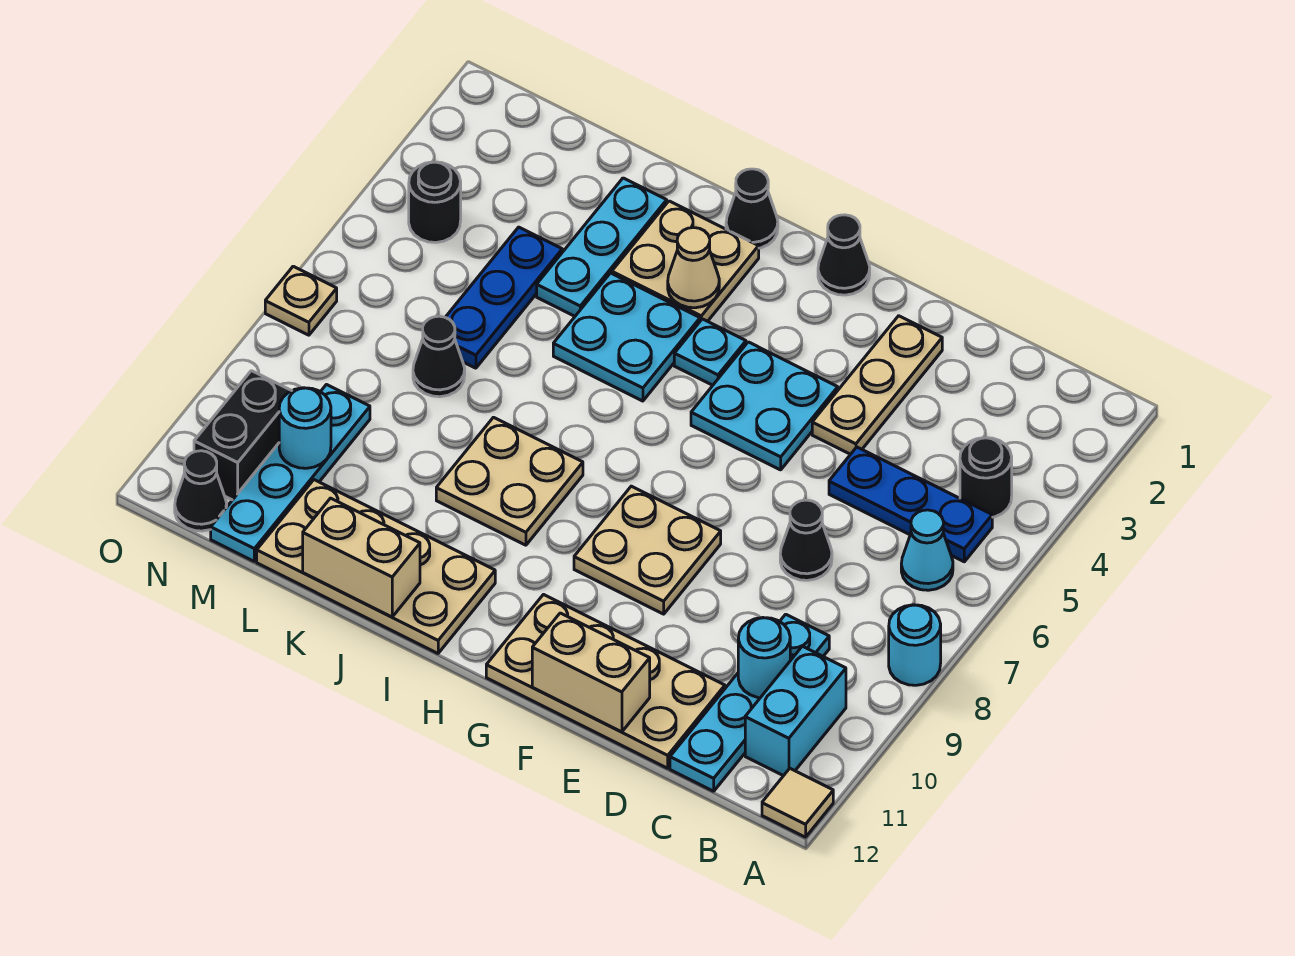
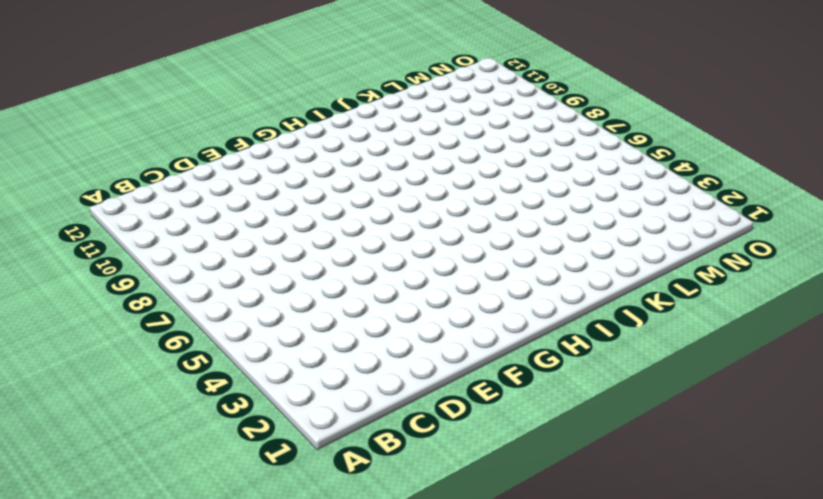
none -> cyan 1x1 round brick [889,605,941,685]
none -> tan 1x1 tile [762,769,833,837]
none -> black 1x1 round brick [960,438,1012,517]
none -> blue 1x3 plate [829,447,992,562]

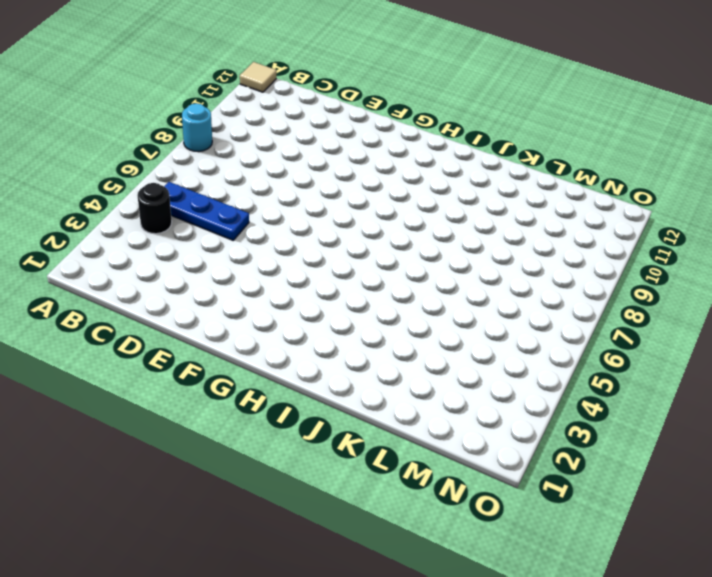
none -> cyan 1x1 cone [901,510,953,590]
none -> cyan 1x2 brick [745,646,846,776]
none -> cyan 1x4 plate [670,614,829,791]
none -> black 1x1 cone [780,500,832,580]

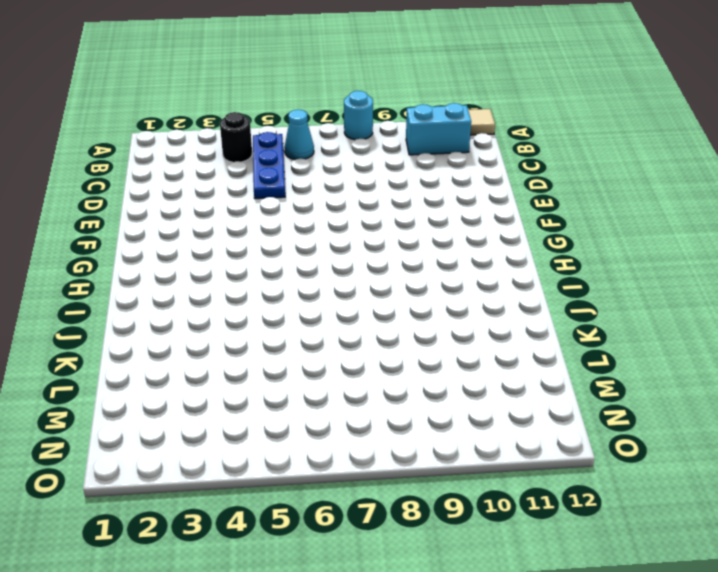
none -> cyan 1x4 plate [670,614,829,791]
none -> black 1x1 cone [780,500,832,580]
none -> tan 2x4 plate [486,595,725,768]
none -> tan 1x3 plate [812,316,942,454]

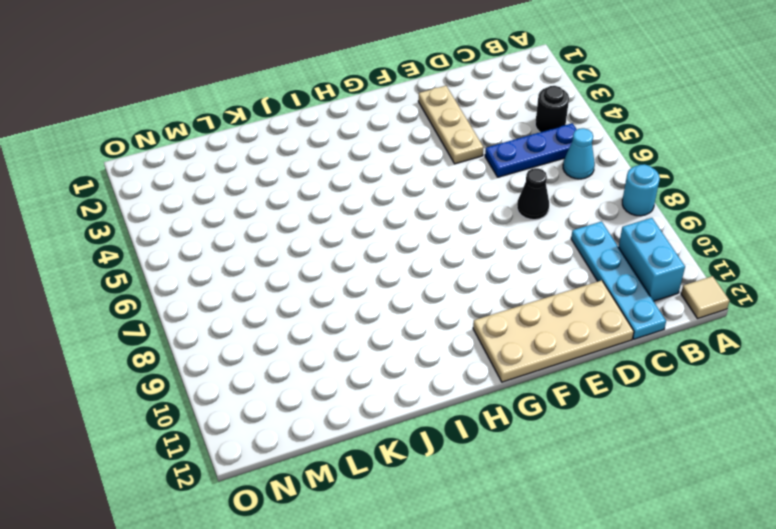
none -> cyan 2x2 plate [691,342,838,470]
none -> tan 2x2 plate [574,486,721,614]
none -> black 1x1 cone [818,215,870,295]
none -> cyan 1x1 plate [674,319,746,385]

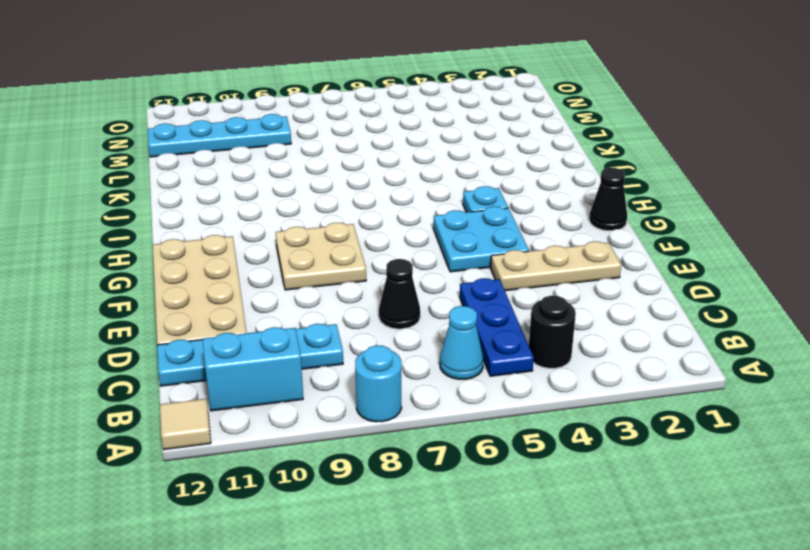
none -> black 1x1 cone [726,169,778,248]
none -> tan 2x2 plate [612,201,759,321]
none -> cyan 2x2 plate [553,273,700,401]
none -> tan 2x2 plate [436,417,583,545]

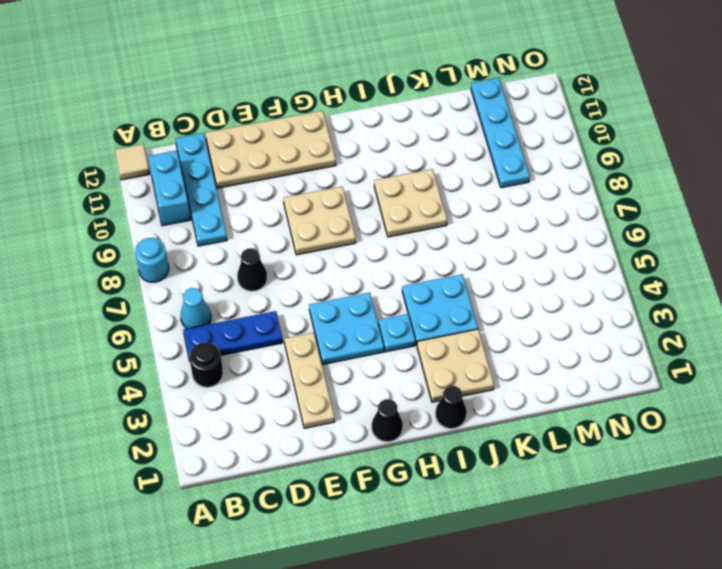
none -> tan 2x4 plate [257,480,495,653]
none -> cyan 1x3 plate [537,178,667,316]
none -> blue 1x3 plate [445,227,562,368]
none -> black 1x1 cone [413,316,465,397]

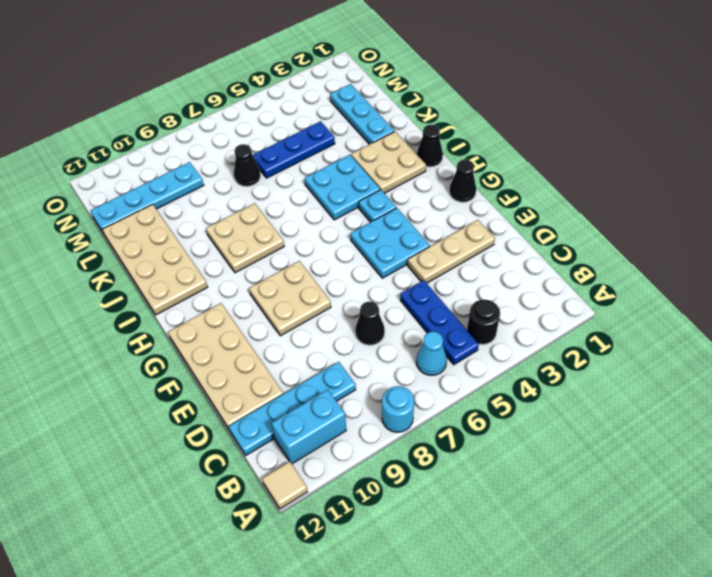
cyan 1x3 plate [330,84,394,144] -> cyan 1x3 plate turned to [537,178,667,316]
none -> black 1x1 round brick [409,162,461,242]
none -> black 1x2 brick [194,371,291,500]
none -> black 1x1 cone [175,451,227,531]
none -> tan 1x1 plate [265,266,337,335]

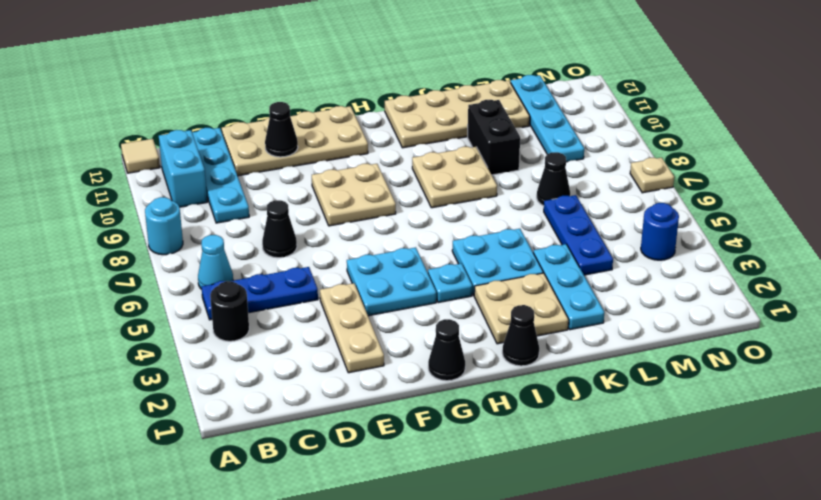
black 1x1 cone [265,102,298,157] -> black 1x1 cone moved to [175,451,227,531]
black 1x2 brick [468,100,520,175] -> black 1x2 brick moved to [194,371,291,500]
blue 1x1 round brick [641,203,679,260] -> black 1x1 round brick [409,162,461,242]
none -> cyan 1x1 round brick [738,618,790,698]
none -> tan 1x2 brick [532,613,650,732]
none -> tan 1x1 cone [668,228,719,308]
none -> tan 1x2 brick [303,498,420,617]

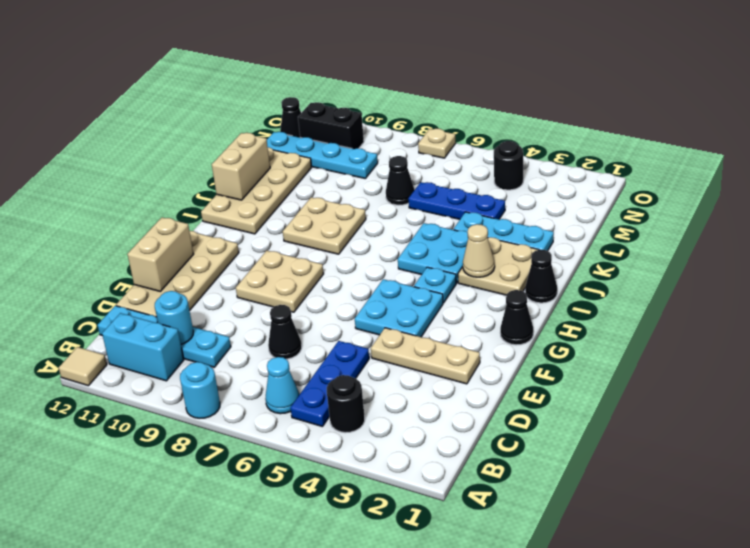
none -> cyan 1x1 round brick [279,388,331,468]

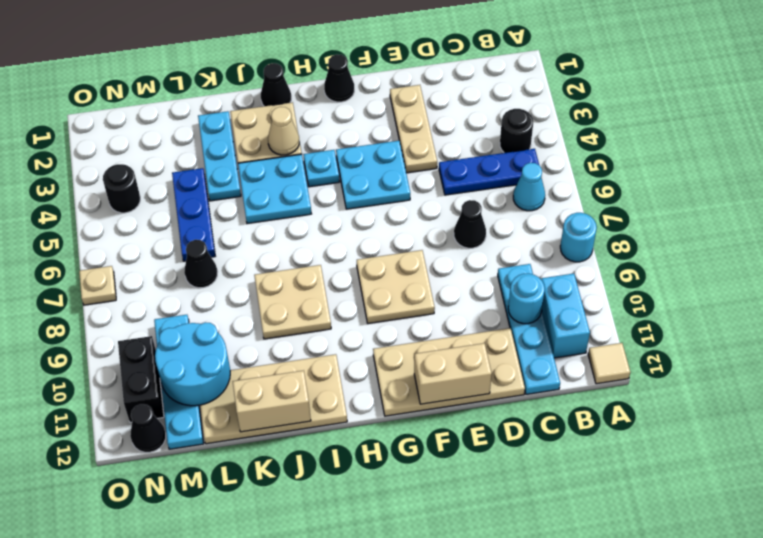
cyan 2x2 round brick [155,322,230,406] -> cyan 1x1 round brick [279,388,331,468]

